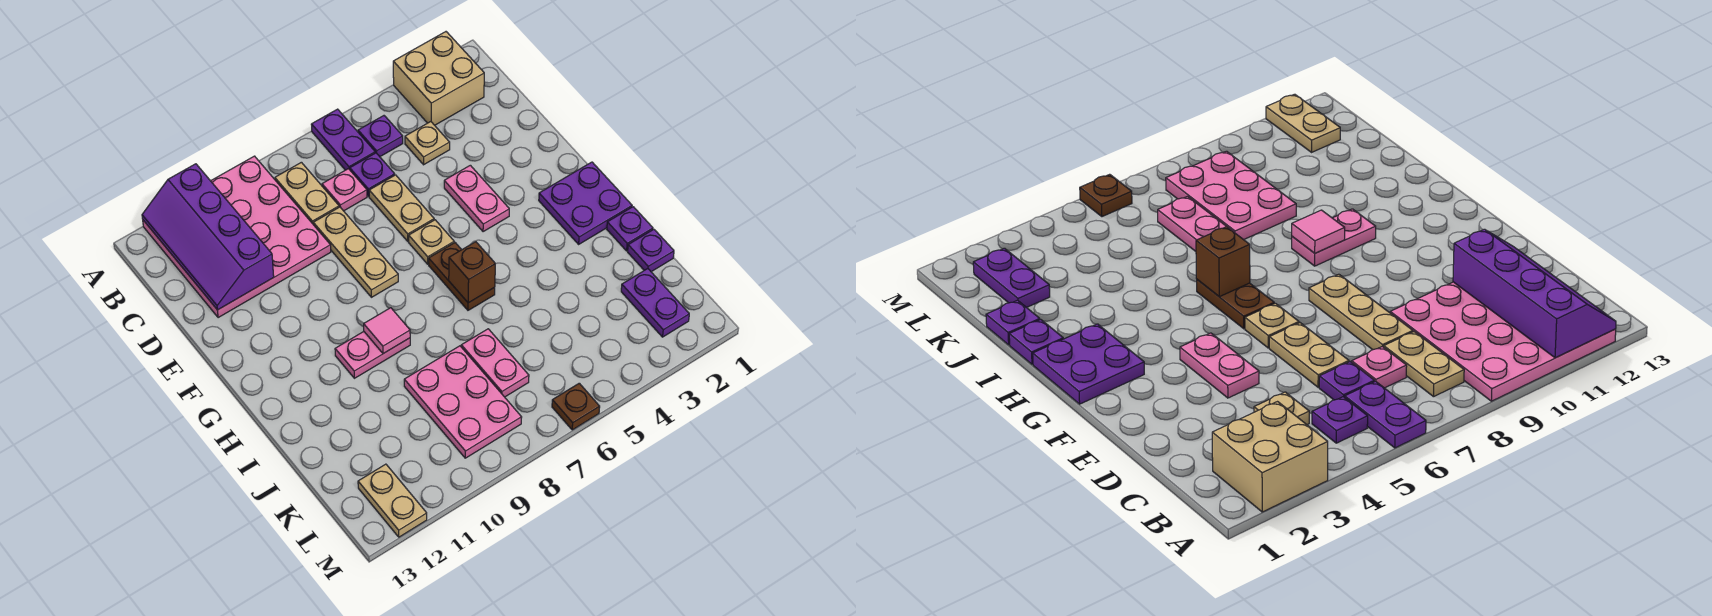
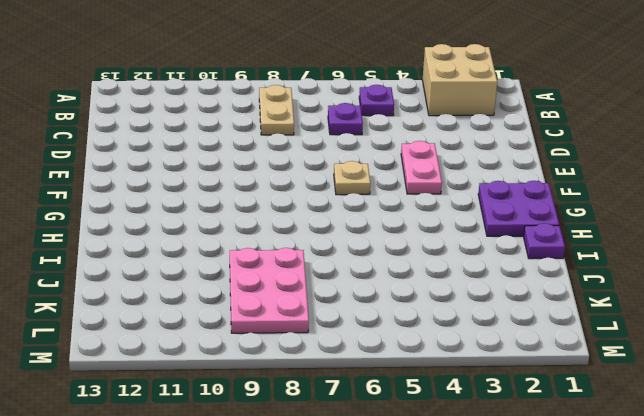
none -> purple 1x2 plate [311,109,375,170]
none -> pink 4x4 plate [143,156,331,318]
none -> tan 1x1 plate [405,122,450,165]

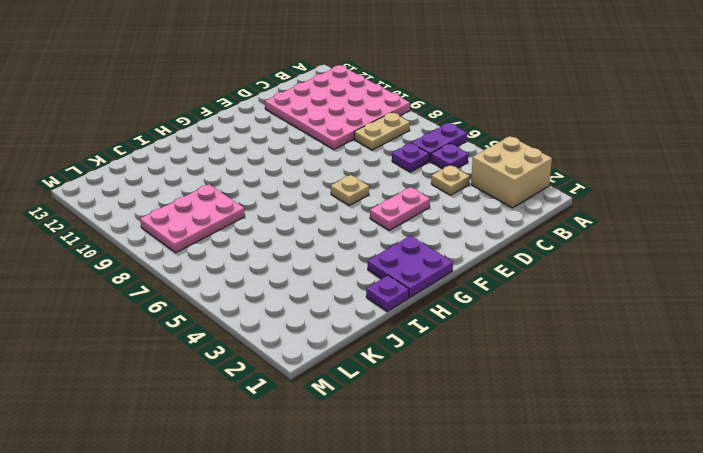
none -> pink 1x1 plate [322,169,367,211]
none -> tan 1x2 plate [369,175,434,241]
none -> tan 1x3 plate [313,207,398,297]

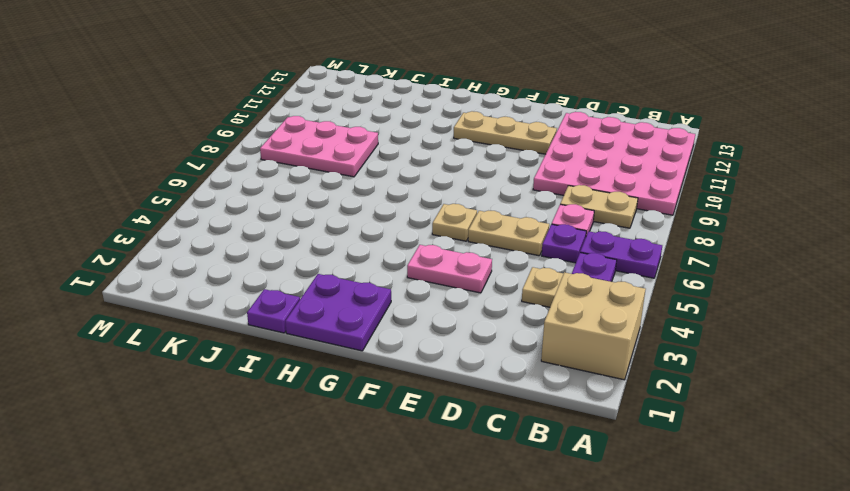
tan 1x3 plate [454,111,557,154] -> tan 1x3 plate moved to [313,207,398,297]
none -> brown 1x2 plate [429,243,495,310]
none -> pink 1x2 plate [335,332,410,378]
none -> purple 1x1 plate [628,229,674,272]

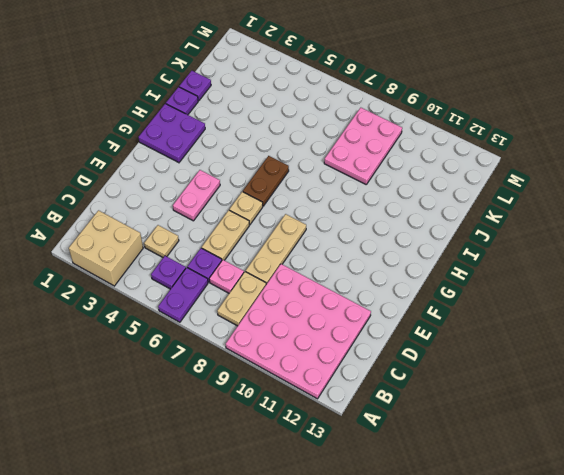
none -> pink 1x2 plate [335,332,410,378]
none -> pink 1x2 plate [461,329,529,397]
none -> purple 1x2 plate [621,269,689,337]

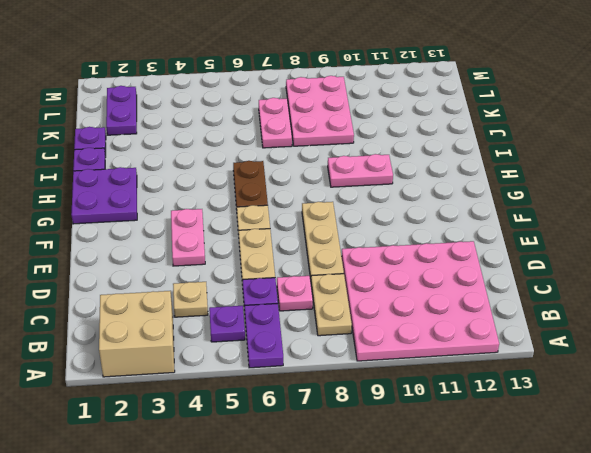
none -> tan 1x2 plate [358,464,427,537]
none -> brown 1x1 plate [552,383,600,430]
none -> purple 2x4 slope [142,164,274,310]

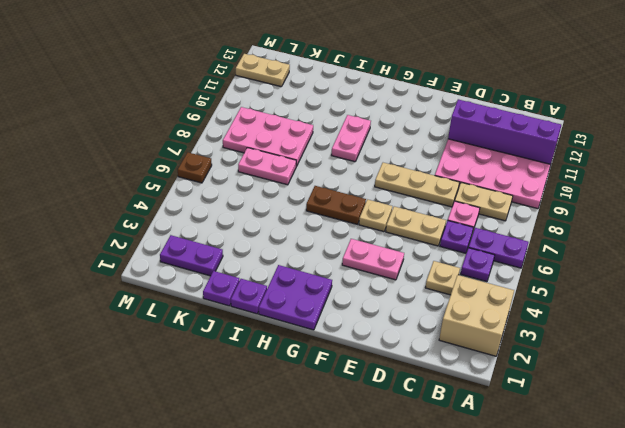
none -> brown 1x1 brick [449,242,495,303]
none -> pink 1x1 tile [364,308,410,354]

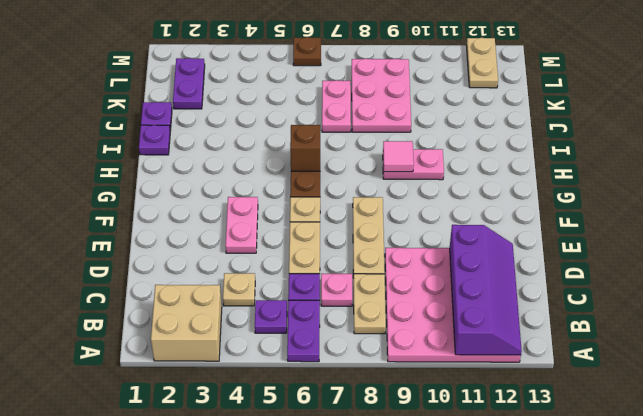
none -> purple 2x2 plate [539,162,632,244]

